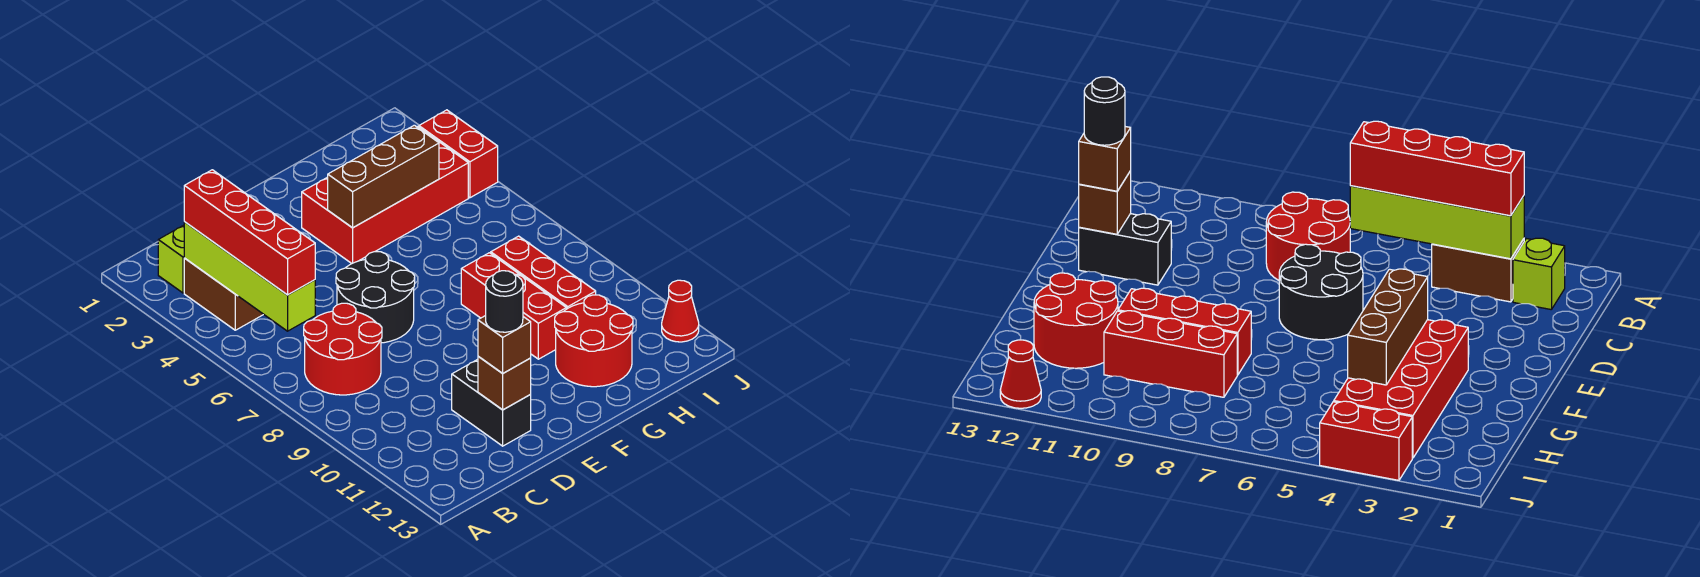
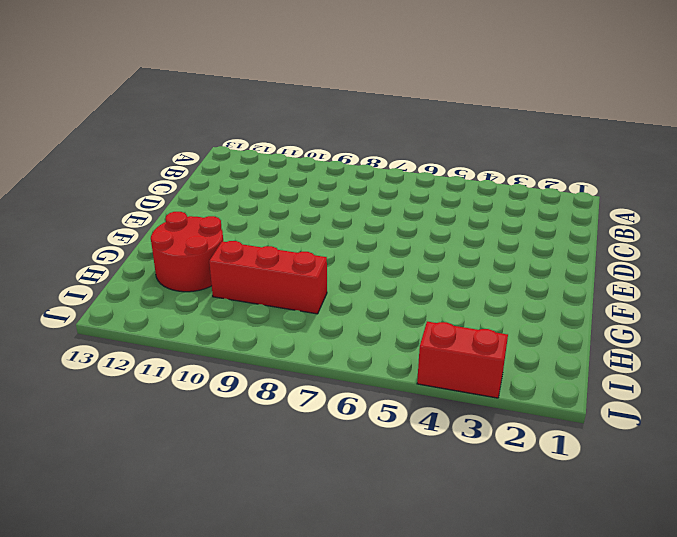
none -> lime 1x1 brick [158,225,184,293]
none -> brown 1x2 brick [184,258,263,330]
none -> red 2x2 round brick [304,303,382,395]

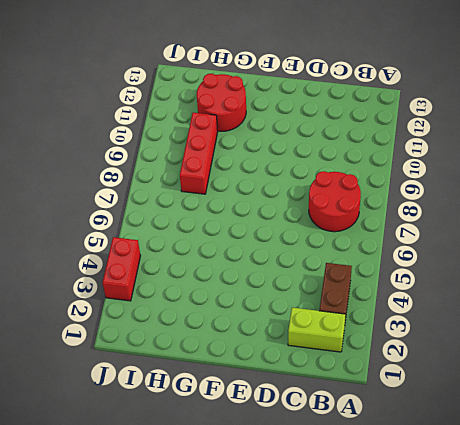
lime 1x2 brick [288,308,346,352] -> lime 1x1 brick [158,225,184,293]
none -> black 2x2 round brick [336,252,415,343]
none -> black 1x2 brick [452,359,531,446]
none -> red 2x4 brick [302,127,468,263]

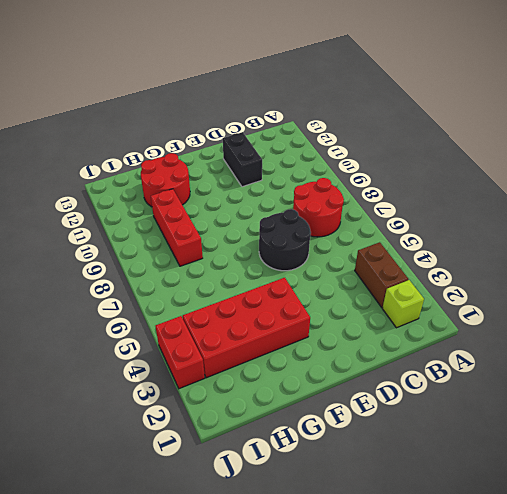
none -> red 1x3 brick [461,253,566,359]
none -> red 1x1 cone [662,280,699,342]
none -> lime 1x4 brick [184,222,315,331]

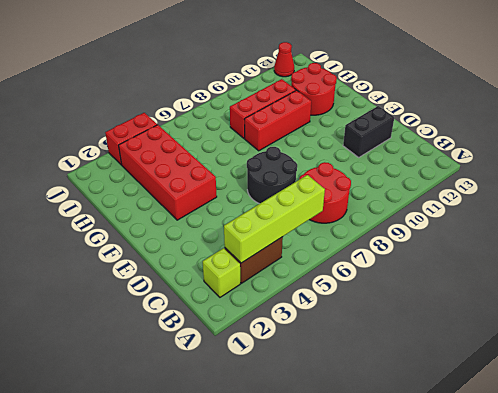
none -> brown 1x1 brick [478,356,531,410]
none -> brown 1x3 brick [328,125,439,228]
none -> red 1x4 brick [184,170,315,295]

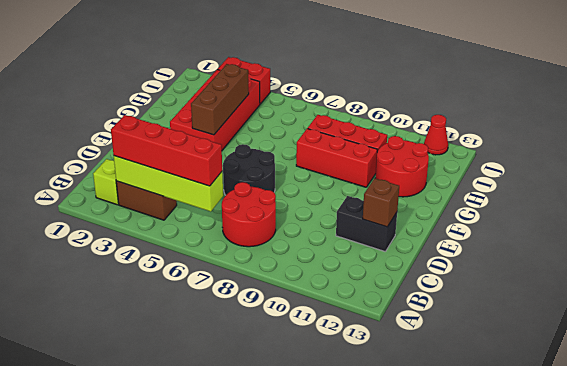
none -> brown 1x1 brick [478,316,531,373]
none -> black 1x1 round brick [486,271,523,332]

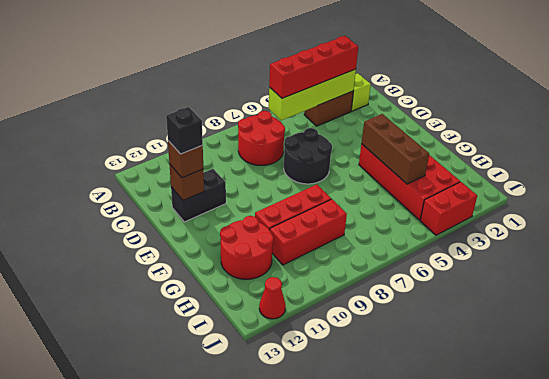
black 1x1 brick [166,107,203,154] -> black 1x1 round brick [486,271,523,332]

